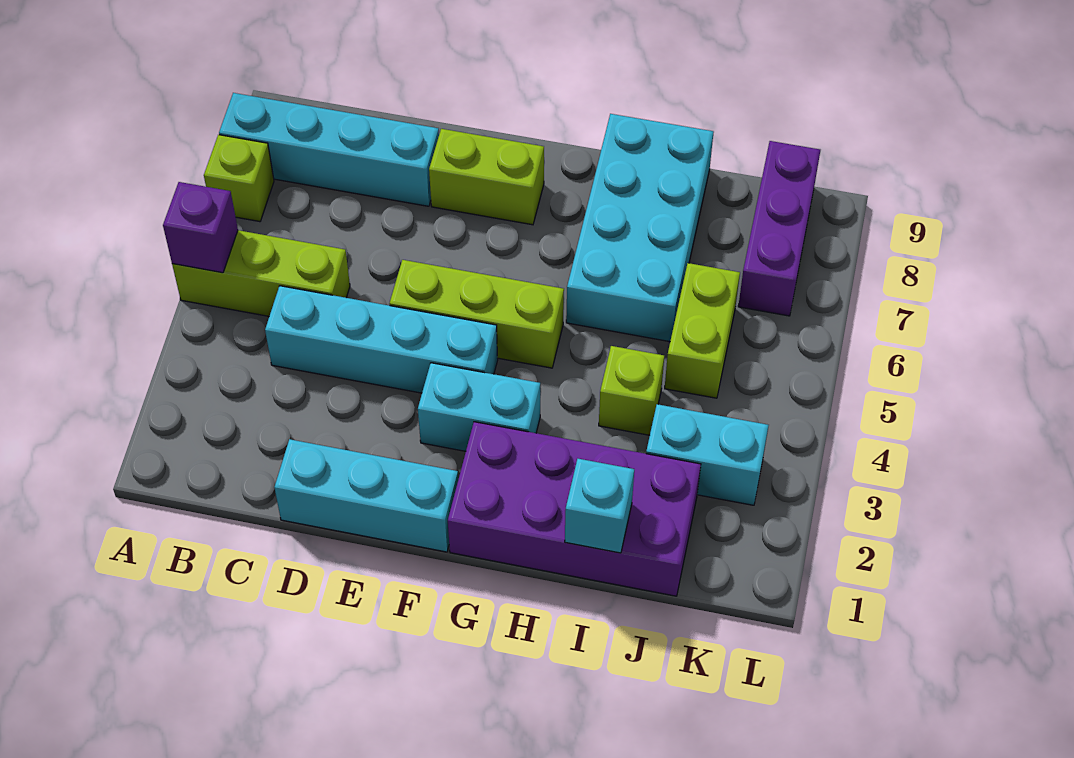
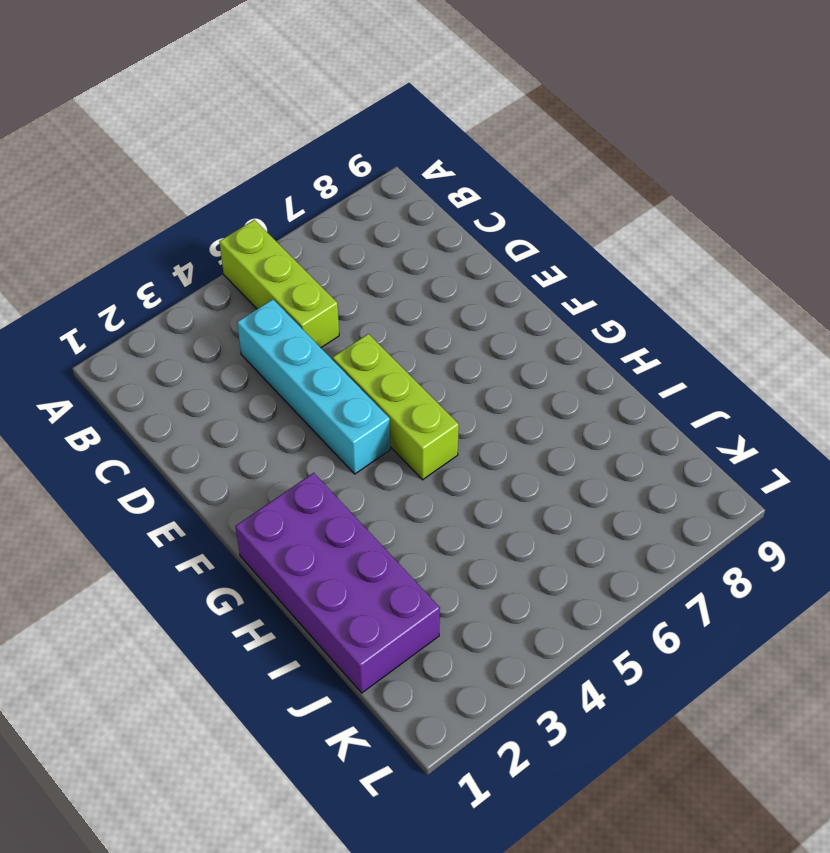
none -> lime 1x1 brick [204,135,274,222]
none -> cyan 1x4 brick [219,93,439,206]
none -> cyan 1x3 brick [274,439,458,552]

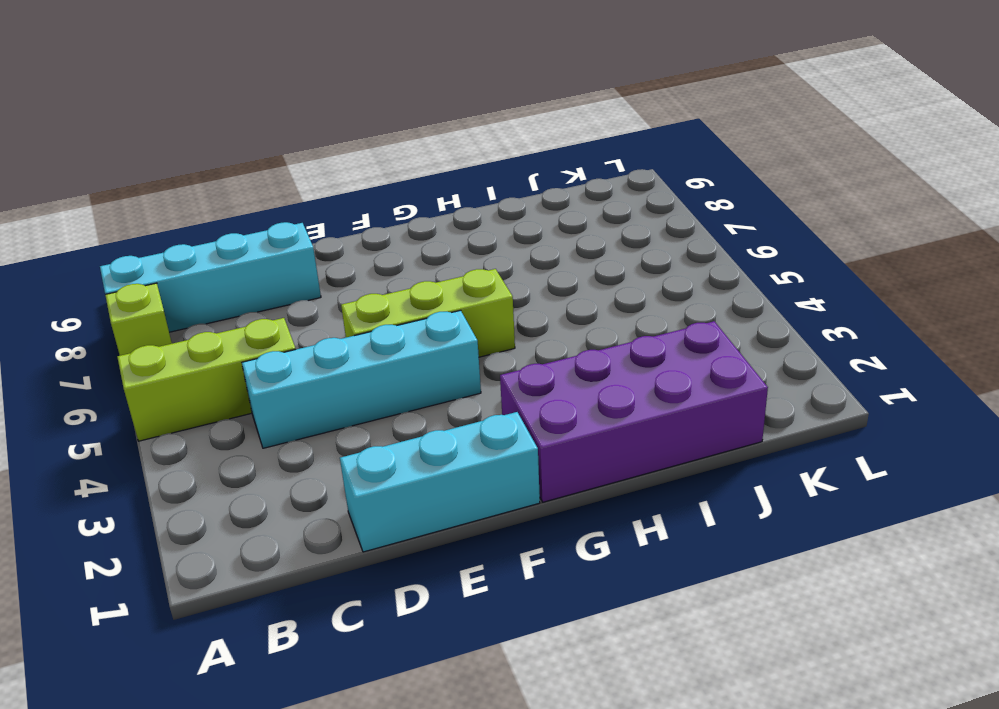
none -> lime 1x2 brick [429,129,544,225]
none -> cyan 1x2 brick [418,363,540,451]
none -> cyan 2x4 brick [566,114,713,342]

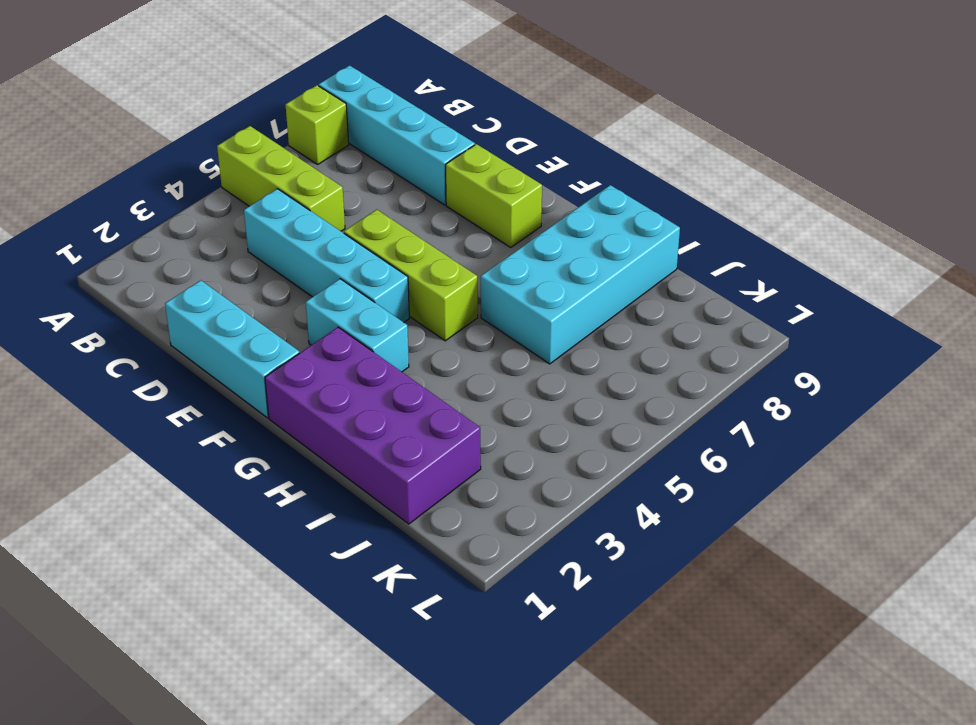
none -> lime 1x1 brick [599,346,664,435]
none -> cyan 1x2 brick [646,404,769,505]
none -> lime 1x2 brick [665,263,740,398]

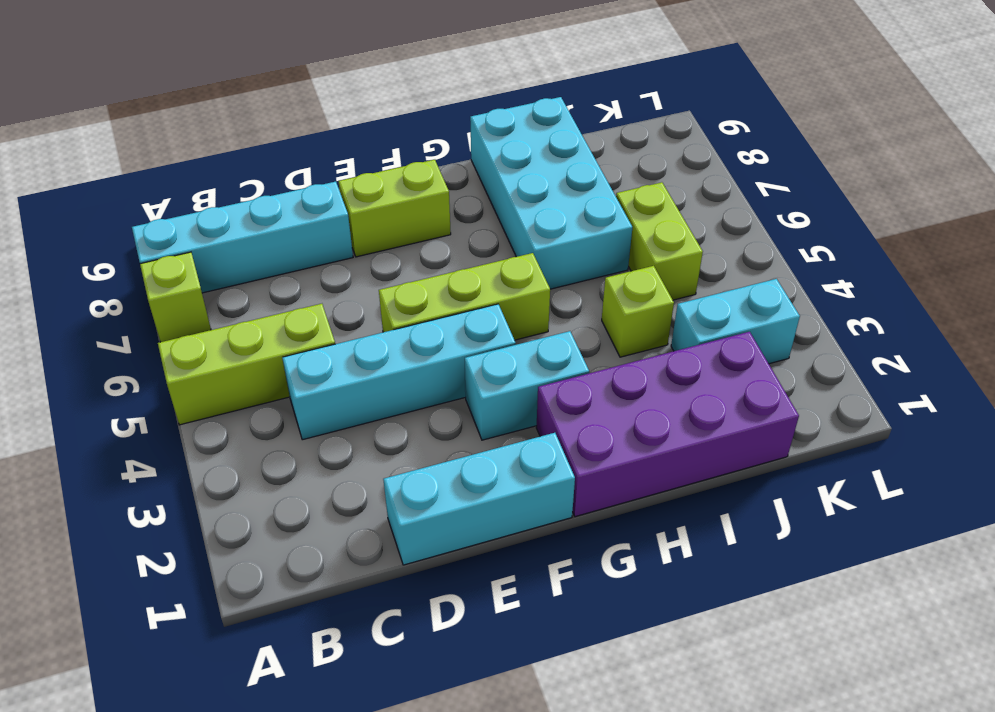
none -> purple 1x3 brick [738,141,820,316]
none -> purple 1x1 brick [163,182,238,273]
none -> cyan 1x1 brick [565,459,634,553]

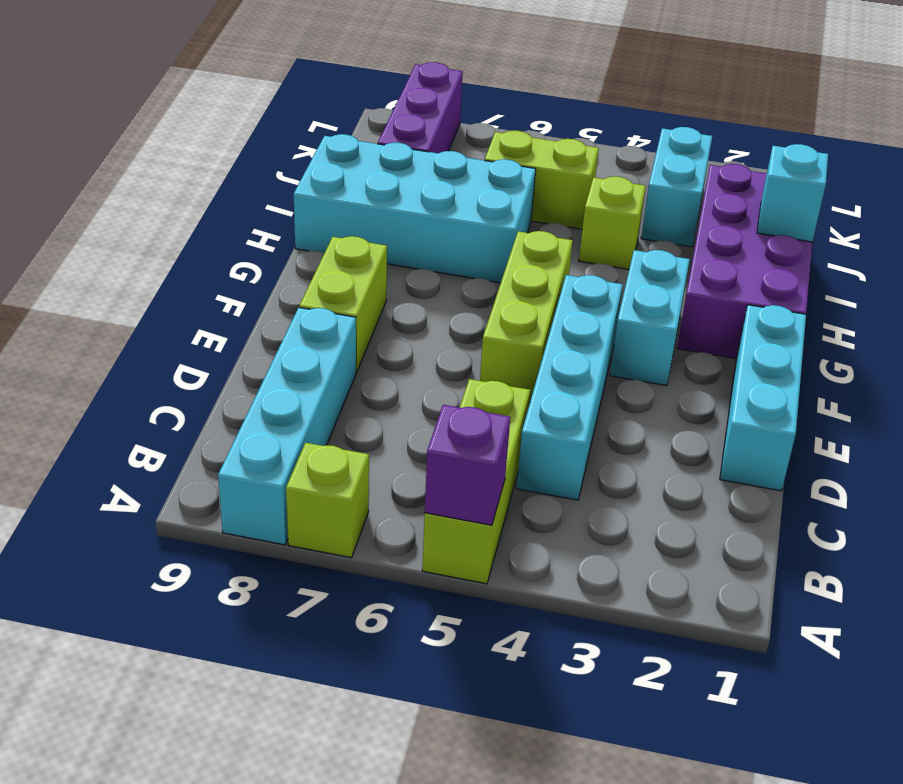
purple 1x3 brick [378,62,463,153] -> purple 1x3 brick turned to [738,141,820,316]

